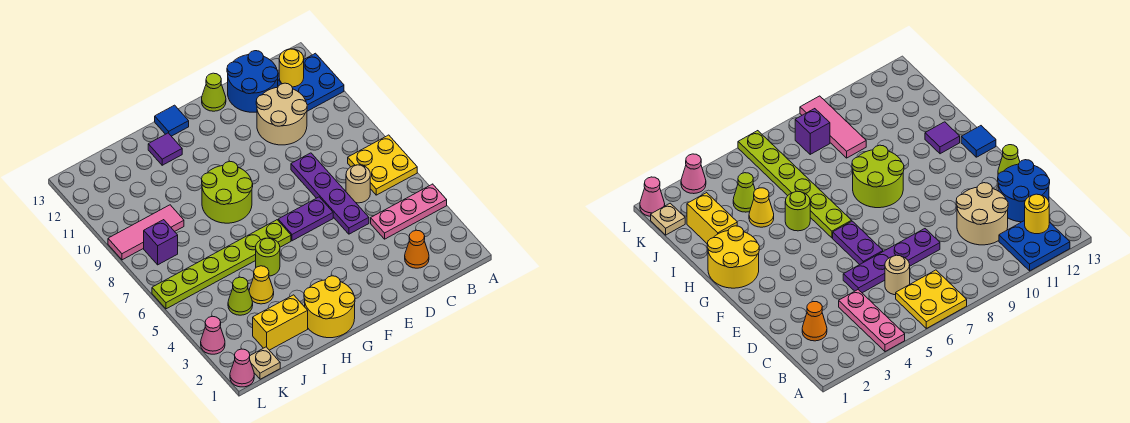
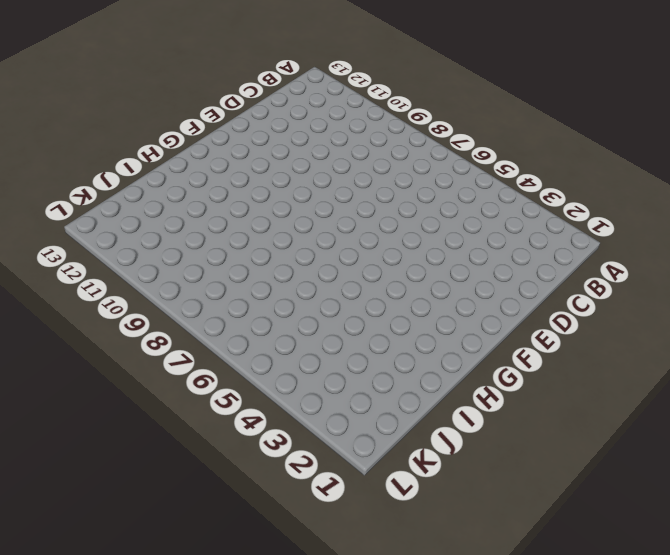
none -> pink 1x3 plate [371,184,447,239]
none -> yellow 2x2 plate [348,135,417,195]
none -> blue 2x2 plate [278,53,344,111]

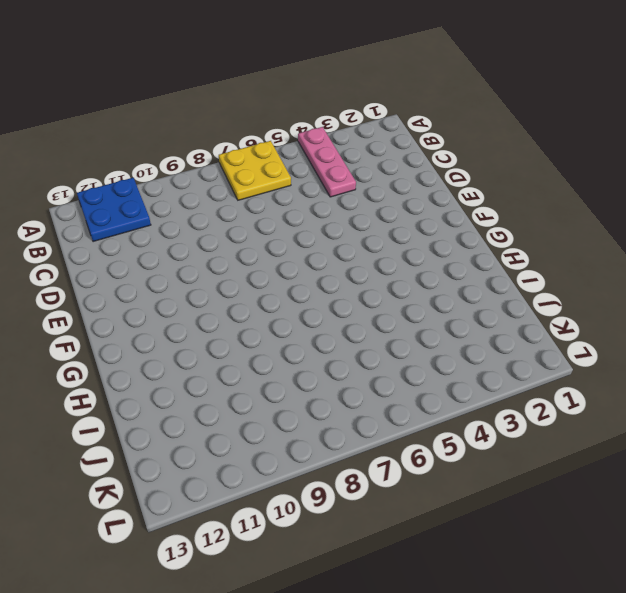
none -> orange 1x1 cone [405,230,429,268]
none -> tan 1x1 round brick [346,165,370,203]
none -> tan 2x2 round brick [256,83,307,145]

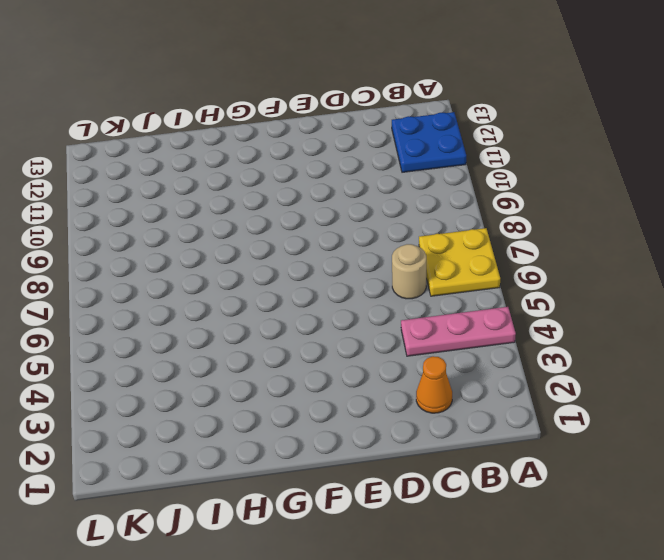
none -> tan 2x2 round brick [256,83,307,145]
none -> blue 2x2 round brick [227,51,278,112]
none -> purple 1x4 plate [291,153,369,234]

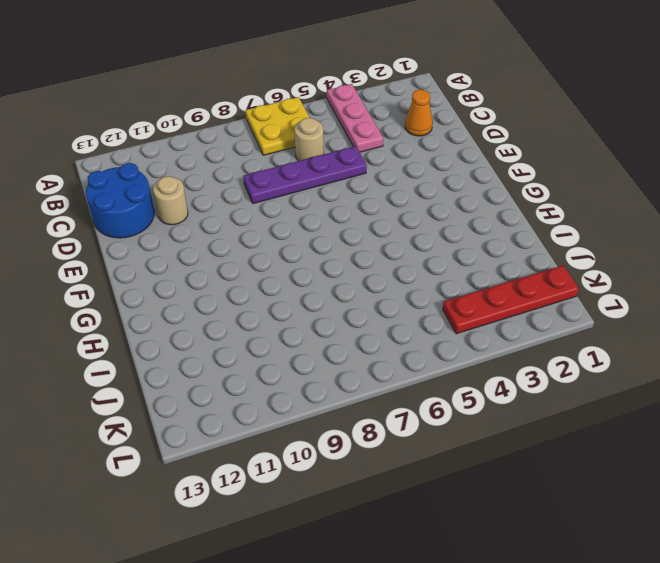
tan 1x1 round brick [153,176,188,225] -> tan 2x2 round brick [256,83,307,145]
red 1x4 plate [443,265,579,334] -> tan 1x1 plate [250,347,280,379]
none -> blue 2x2 plate [278,53,344,111]
none -> purple 1x2 plate [278,197,333,241]
none -> lime 1x1 cone [202,73,226,111]

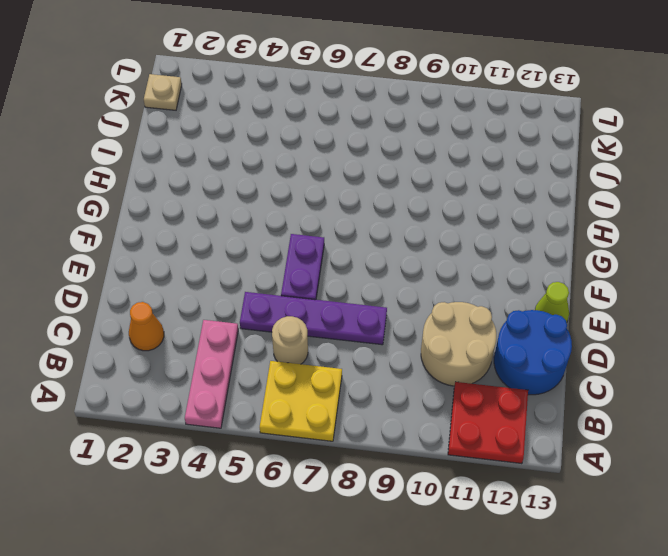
red 2x2 plate [448,382,528,464] -> blue 2x2 plate [278,53,344,111]
none -> yellow 2x2 round brick [304,276,355,338]
none -> lime 1x6 plate [152,220,291,309]
none -> lime 2x2 round brick [202,161,253,223]

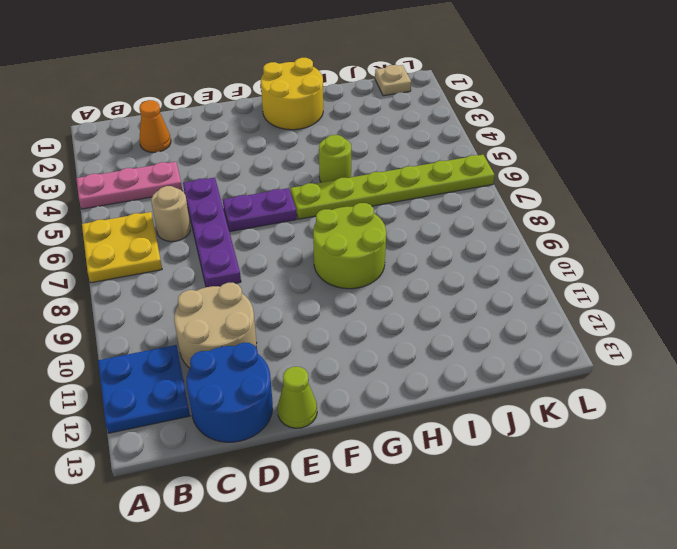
none -> blue 1x1 tile [155,105,189,136]
none -> purple 1x1 tile [148,133,182,165]
none -> yellow 1x2 brick [253,295,308,350]

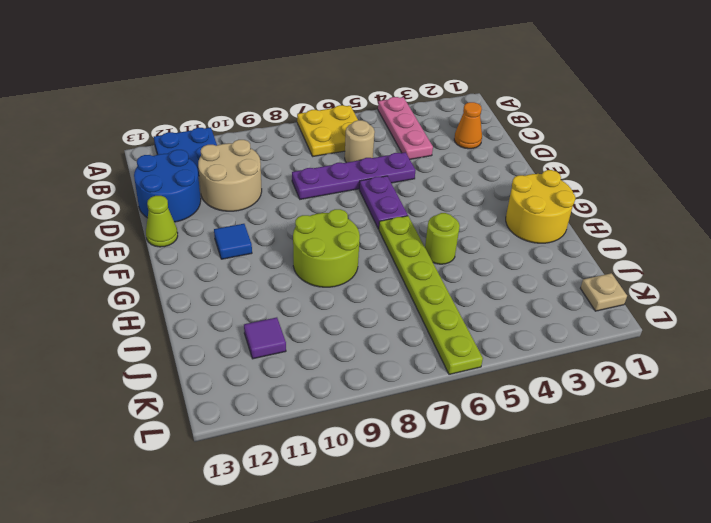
blue 1x1 tile [214,224,252,259] -> blue 1x1 tile moved to [155,105,189,136]
purple 1x1 tile [244,317,286,359] -> purple 1x1 tile moved to [148,133,182,165]
none -> yellow 1x2 brick [253,295,308,350]
none -> yellow 1x1 cone [249,266,274,304]
none -> lime 1x1 cone [228,277,253,315]

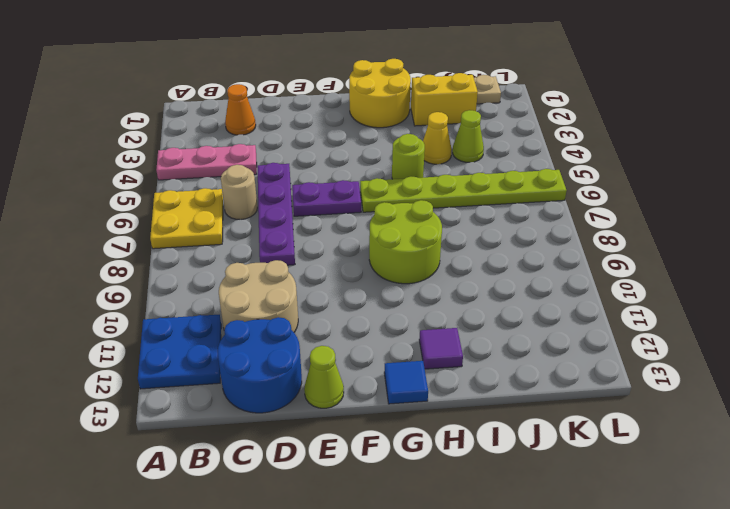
none -> pink 1x3 tile [108,205,184,260]
none -> purple 1x1 brick [144,220,178,265]
none -> pink 1x1 cone [230,349,254,387]

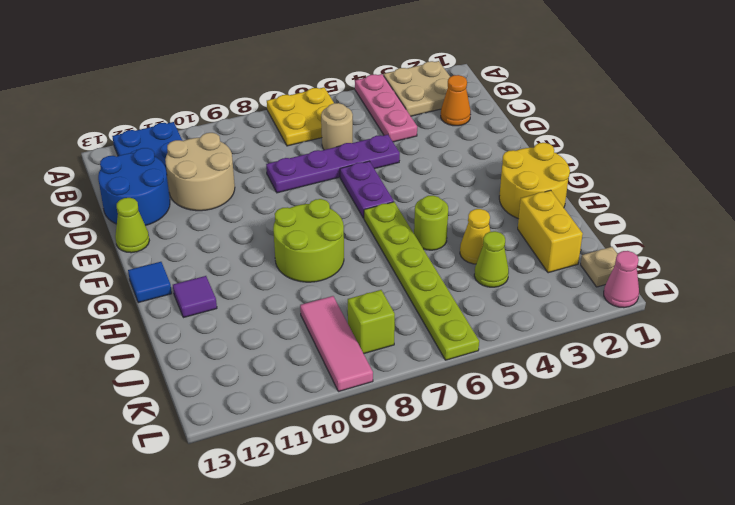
tan 2x2 plate [384,61,450,116] -> none
lime 1x1 brick [348,290,395,354] -> purple 1x1 brick [144,220,178,265]
none -> pink 1x1 cone [201,316,225,354]
none -> yellow 1x1 round brick [279,49,304,87]

